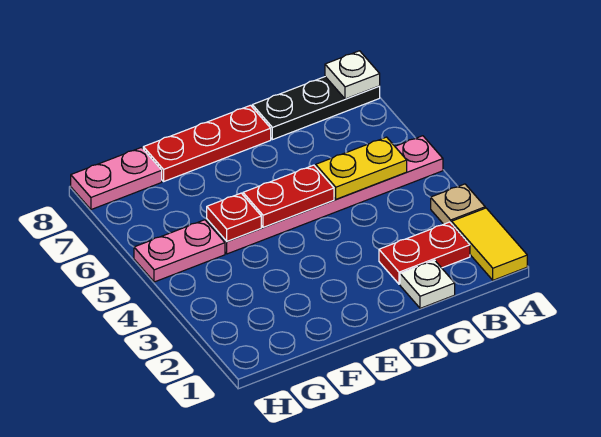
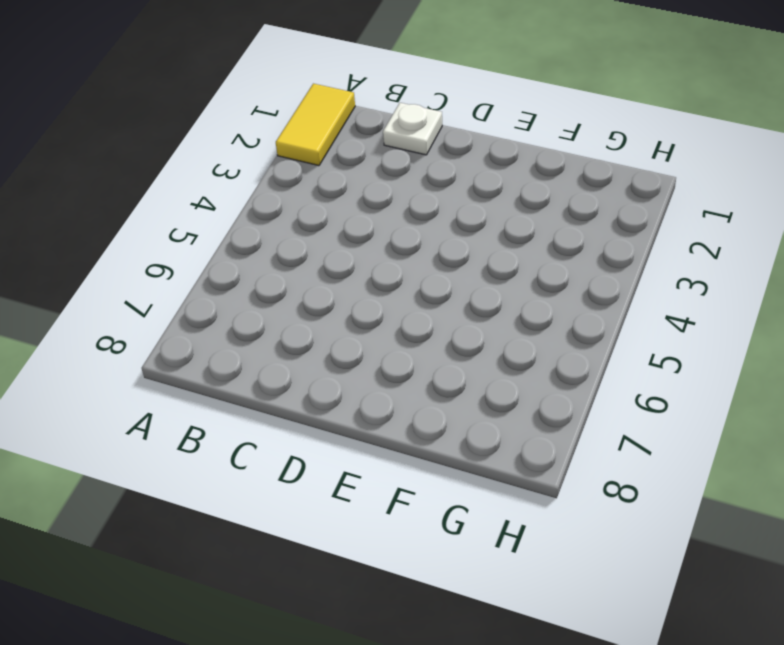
none -> tan 1x1 plate [431,184,485,224]
none -> pink 1x6 plate [207,136,443,254]
none -> black 1x3 plate [252,77,380,140]

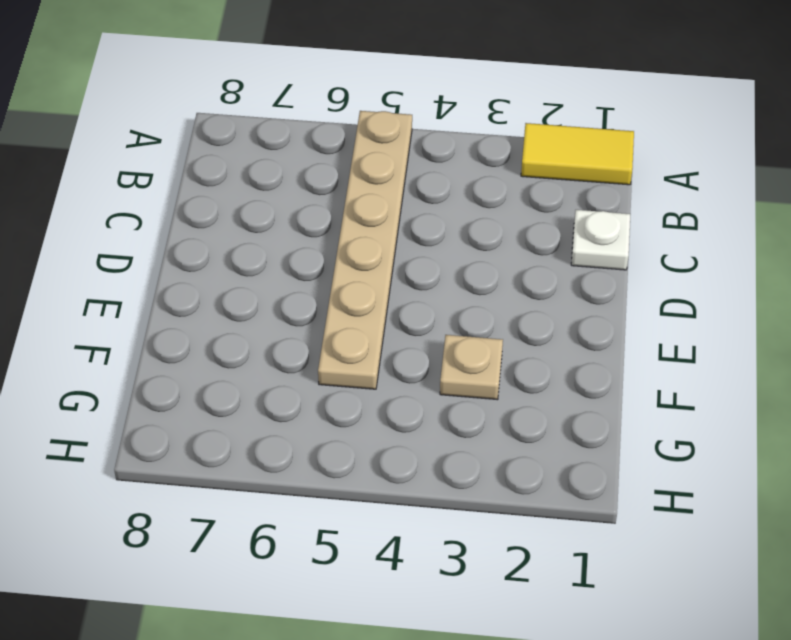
tan 1x6 plate [318,111,412,389] -> pink 1x6 plate [207,136,443,254]
tan 1x1 plate [440,335,503,400] -> tan 1x1 plate moved to [431,184,485,224]
none -> black 1x3 plate [252,77,380,140]
none -> red 1x2 plate [379,222,470,284]
none -> red 1x3 plate [143,105,271,181]

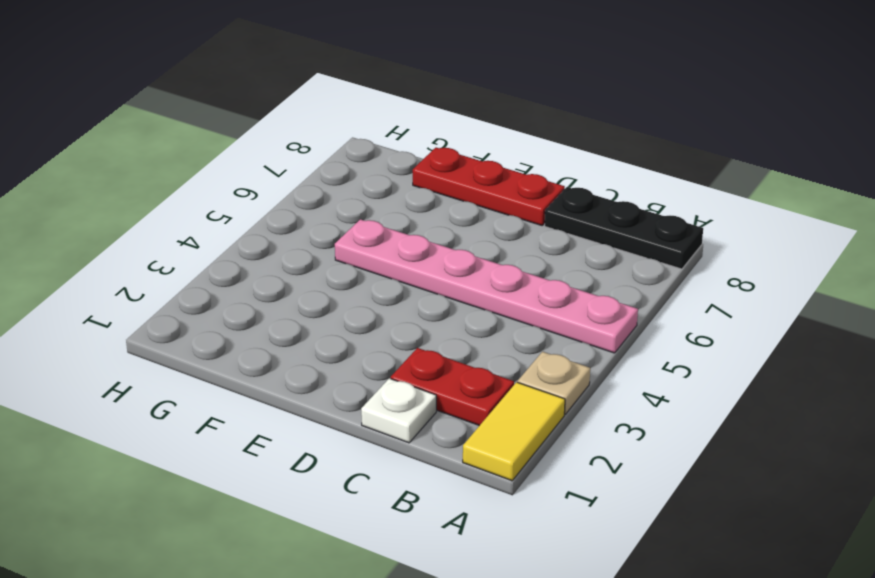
none -> pink 1x2 plate [134,220,225,282]
none -> pink 1x2 plate [71,147,162,210]
none -> white 1x1 plate [325,51,380,99]

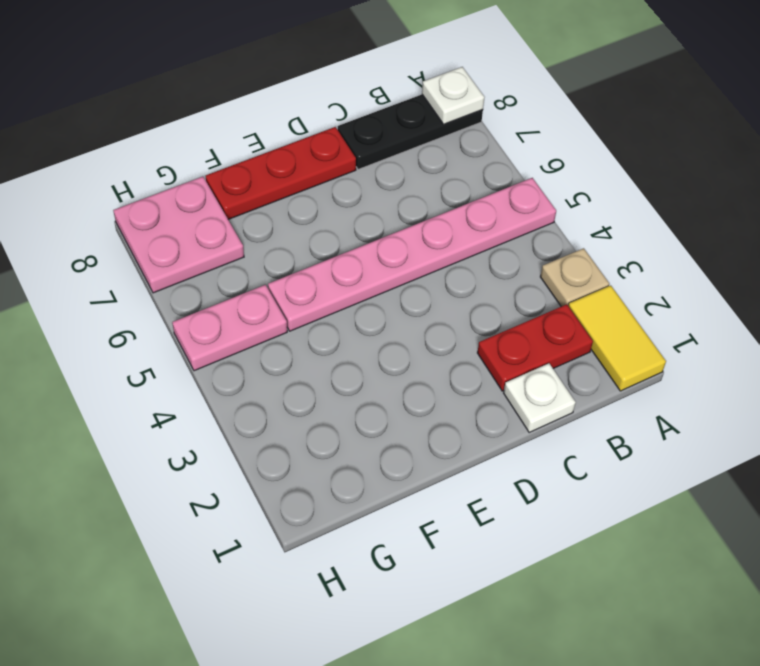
pink 2x2 plate [113,177,244,293] -> pink 1x2 plate [71,147,162,210]
none -> yellow 1x2 plate [316,137,407,199]
none -> red 1x2 plate [243,165,334,228]
none -> red 1x1 plate [207,193,261,241]

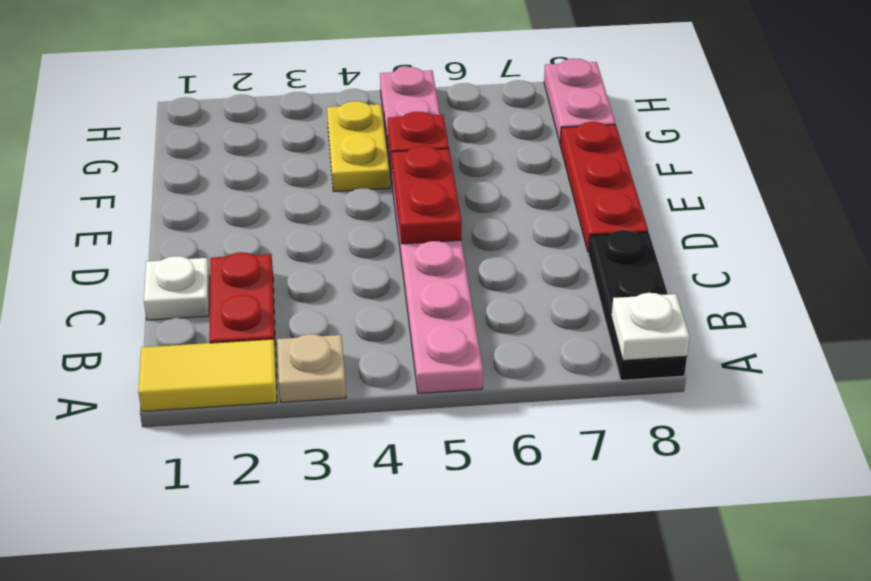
yellow 1x2 plate [327,101,390,192] -> yellow 1x2 plate moved to [316,137,407,199]

